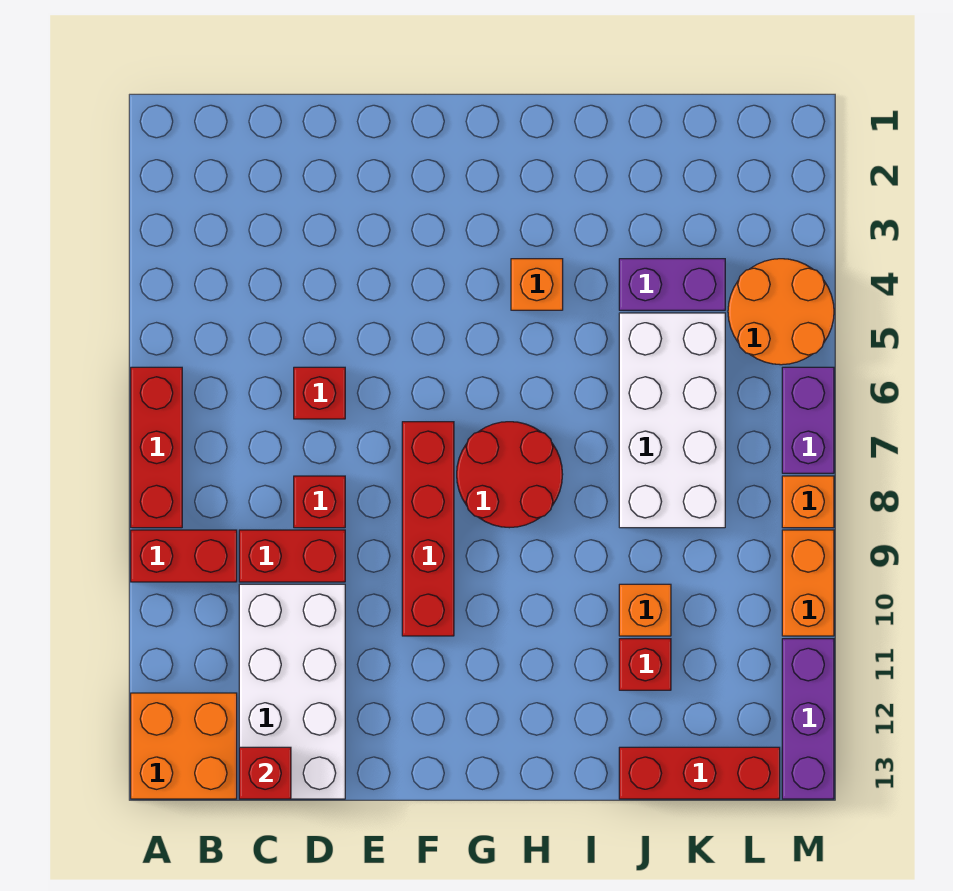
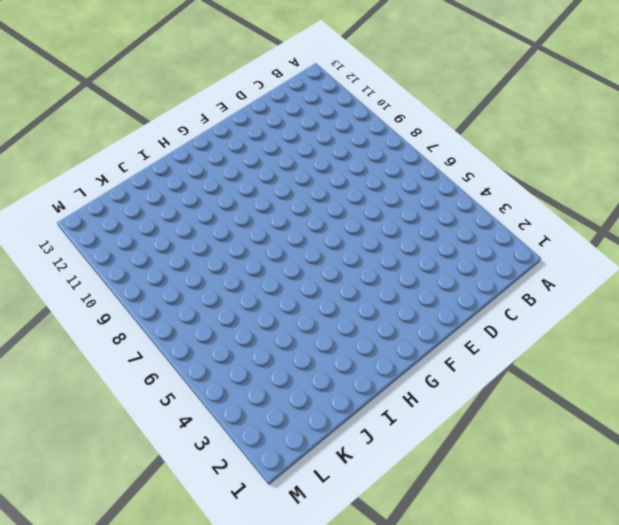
none -> red 1x3 brick [131,367,182,528]
none -> red 1x2 brick [131,530,237,582]
none -> orange 2x2 brick [131,693,237,799]

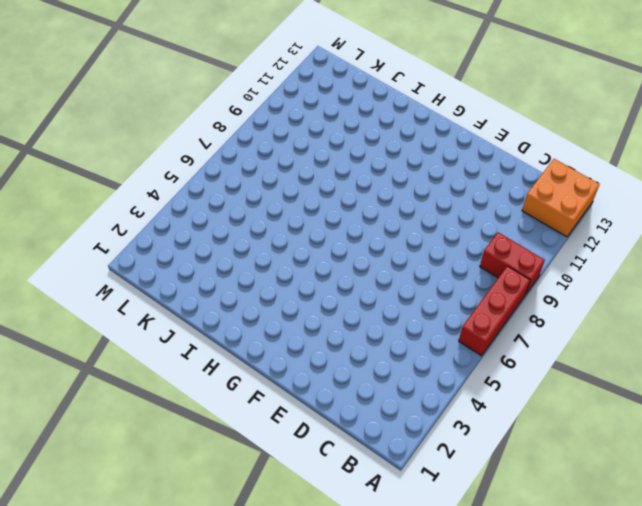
none -> red 1x2 brick [239,530,345,582]
none -> white 2x4 brick [239,584,345,799]
none -> red 1x1 brick [294,367,345,419]

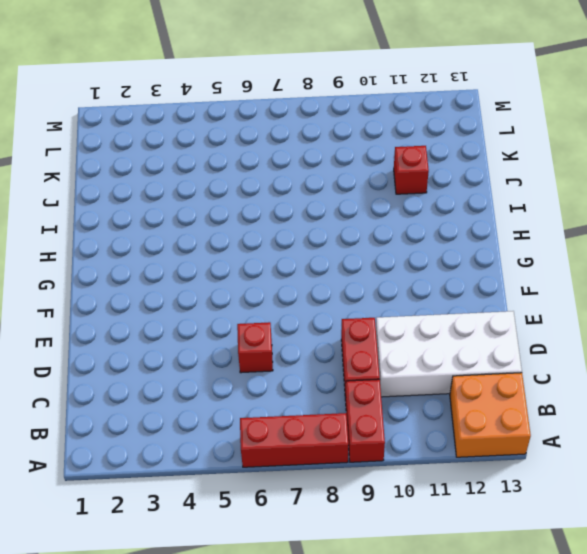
none -> red 1x1 brick [294,476,345,528]
none -> red 1x4 brick [402,422,454,636]
none -> red 2x2 round brick [457,422,563,528]

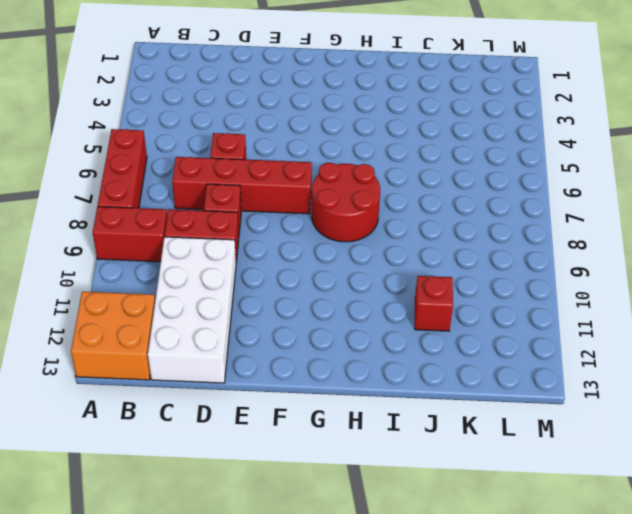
red 1x4 brick [172,157,312,214] -> red 1x4 brick turned to [402,422,454,636]
none -> orange 1x1 brick [511,259,563,310]
none -> purple 1x2 brick [619,259,725,310]
none -> white 2x4 brick [619,313,725,528]

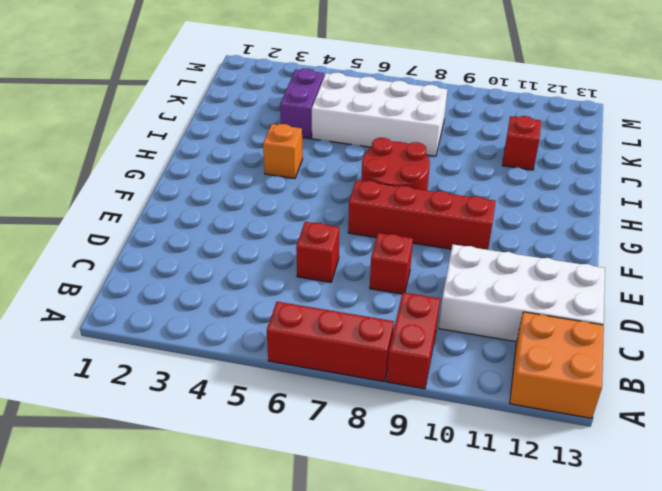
none -> red 1x2 brick [239,530,345,582]
none -> orange 1x1 brick [619,584,671,636]
none -> red 1x3 brick [619,747,780,799]

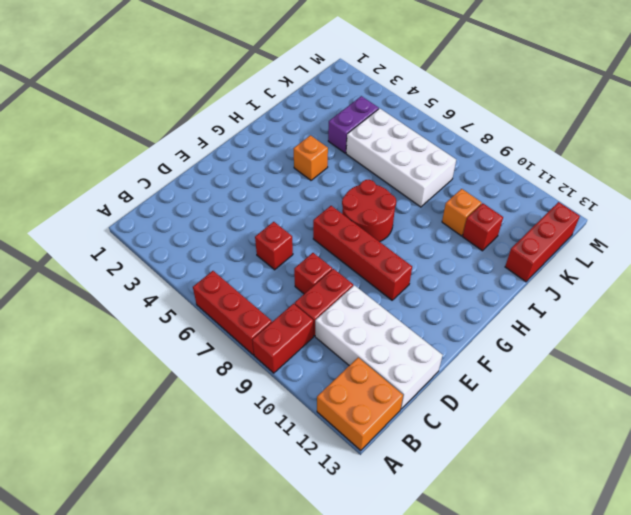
none -> orange 2x2 round brick [728,259,834,365]
none -> purple 1x2 brick [782,367,834,473]
none -> orange 1x1 brick [782,476,834,528]

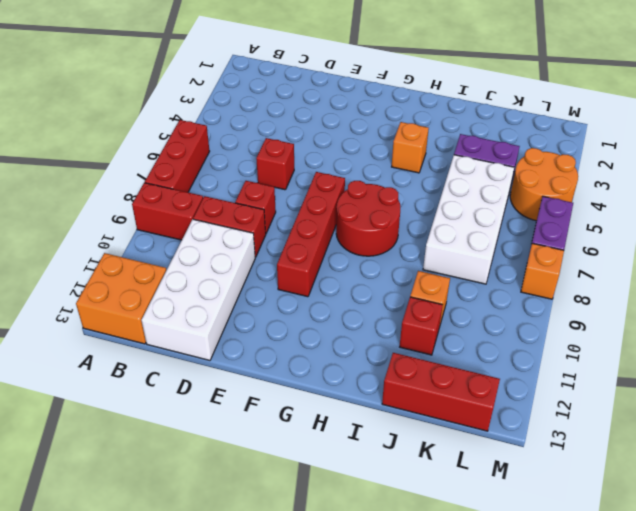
none -> orange 1x2 brick [782,530,834,636]
none -> purple 1x3 brick [782,639,834,799]
none -> red 1x1 brick [239,747,291,799]

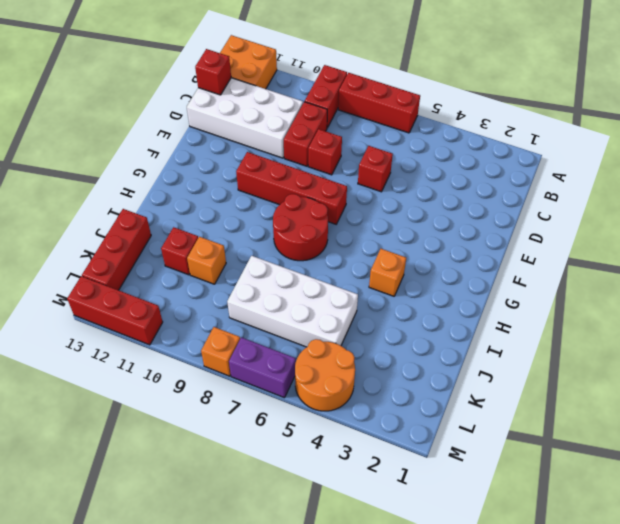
red 1x3 brick [67,276,163,345] -> purple 1x3 brick [782,639,834,799]
none -> purple 1x2 brick [619,259,725,310]
none -> orange 1x2 brick [782,530,834,636]

